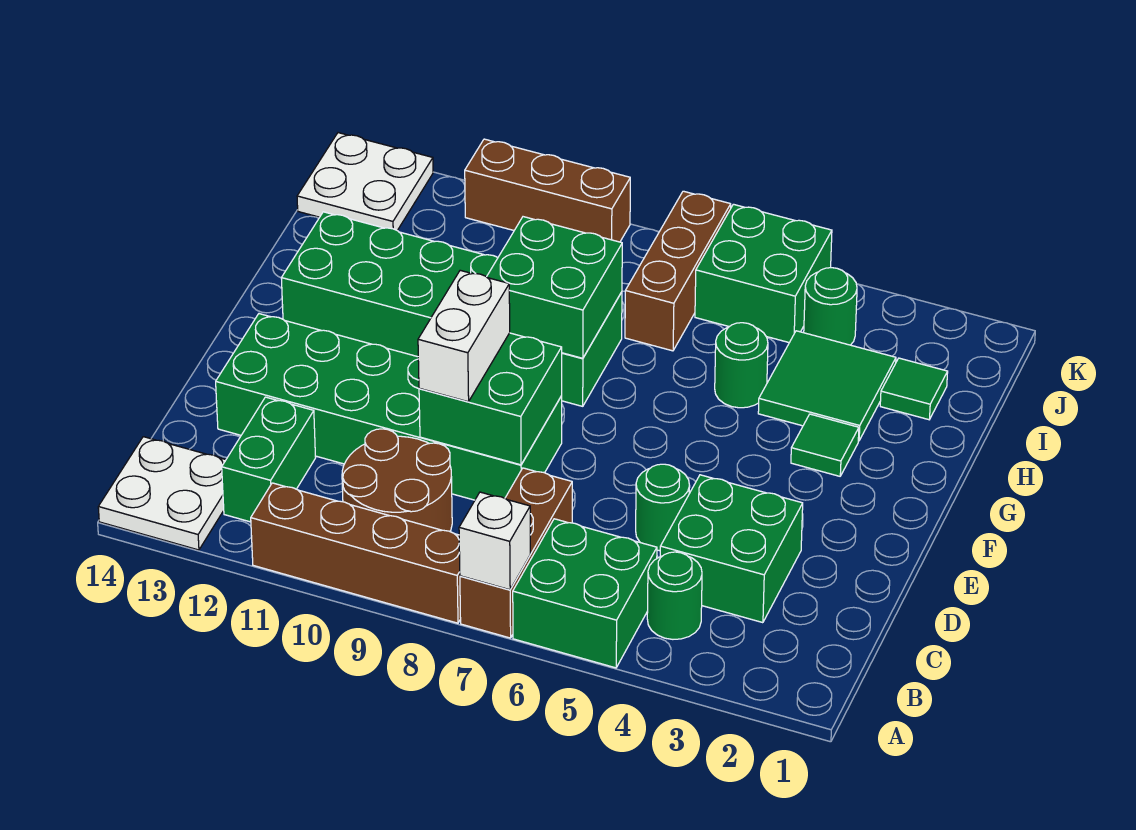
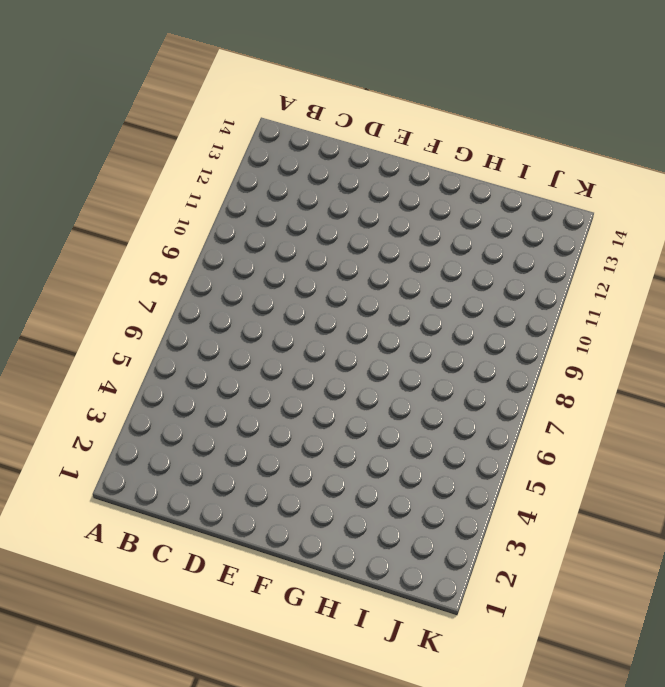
none -> green 2x2 brick [513,519,657,668]
none -> brown 1x3 brick [460,468,572,638]
none -> brown 1x4 brick [251,483,461,623]

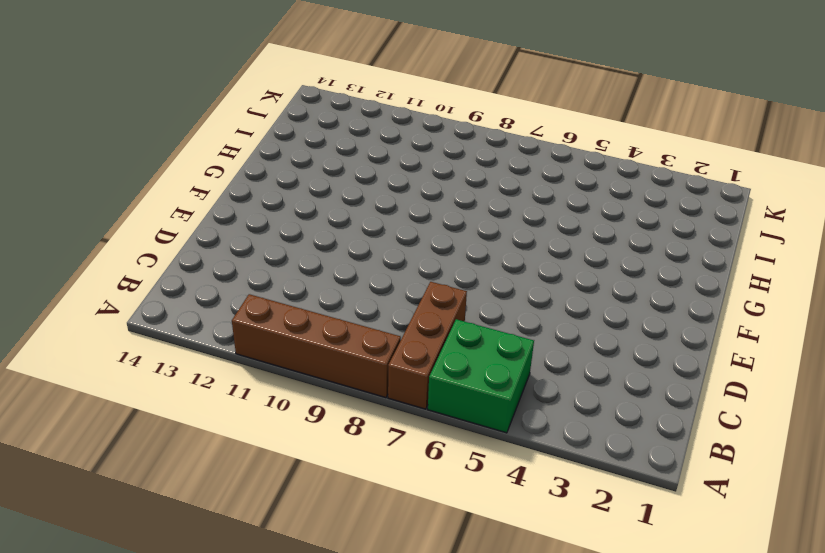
none -> white 2x2 plate [98,437,226,550]
none -> green 1x1 round brick [647,552,702,639]
none -> brown 2x2 round brick [342,429,452,531]

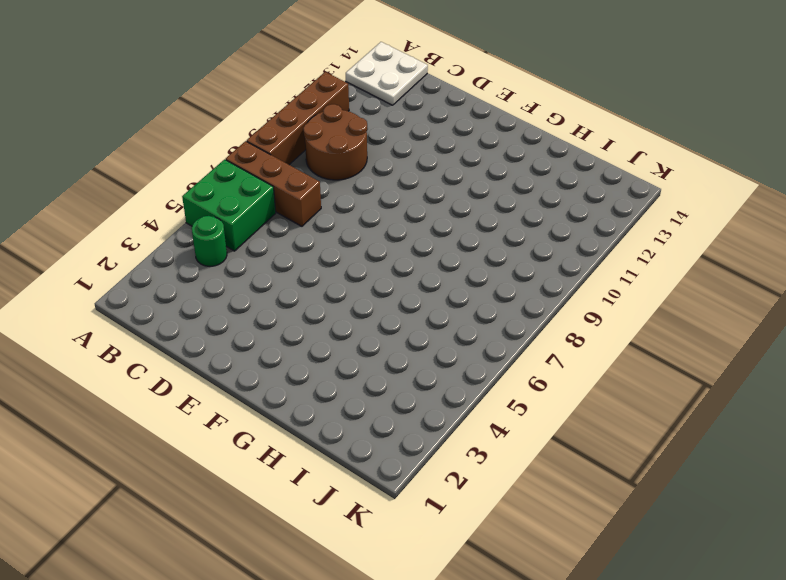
none -> green 1x2 brick [222,397,316,522]
none -> green 2x2 brick [660,475,803,623]
none -> green 1x1 round brick [636,464,690,551]

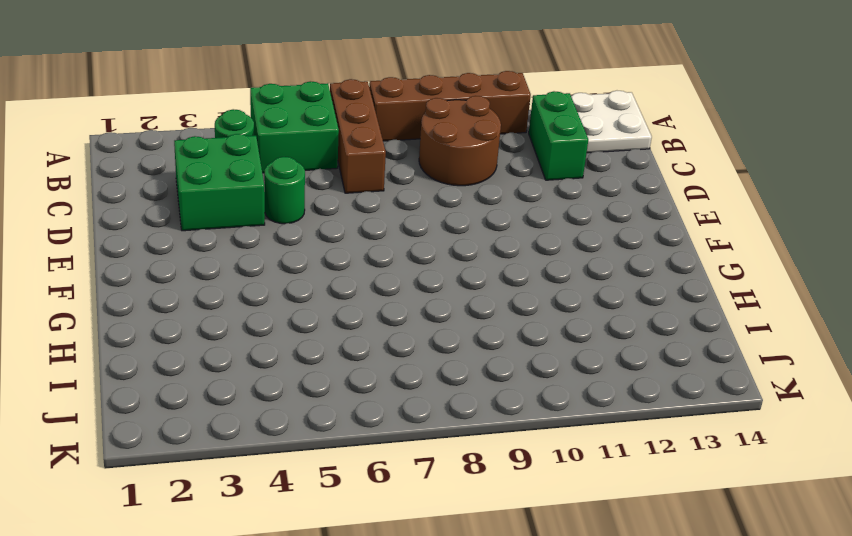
none -> green 2x6 brick [216,314,562,500]
none -> green 1x1 tile [791,414,859,476]
none -> green 2x6 brick [281,212,622,406]

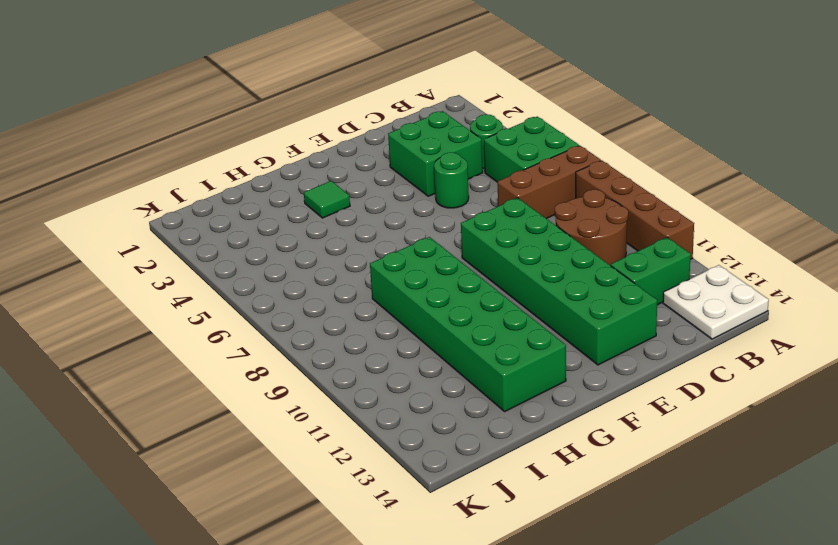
none -> green 2x2 tile [758,331,896,441]
none -> green 1x1 round brick [715,323,768,408]
none -> green 1x1 tile [880,358,948,420]

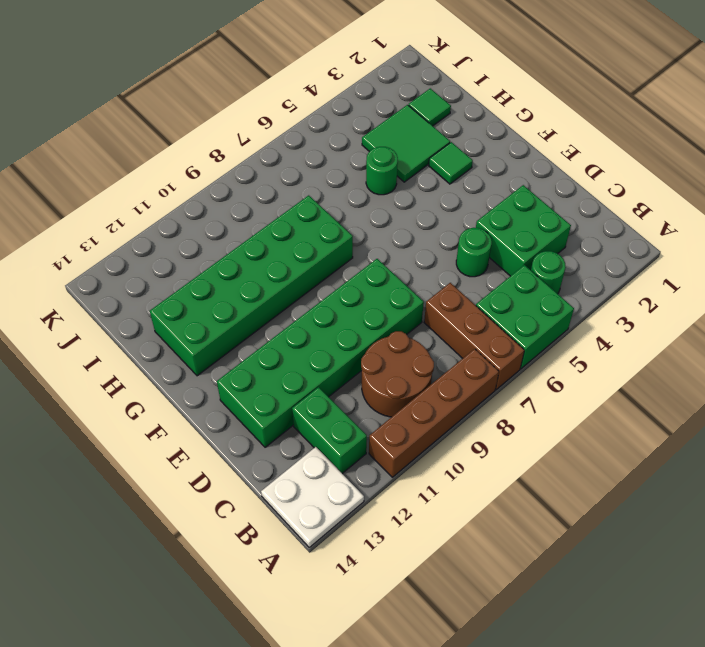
none -> brown 1x3 brick [625,191,731,351]
none -> green 1x1 round brick [804,268,857,345]
none -> green 2x2 brick [695,204,832,343]

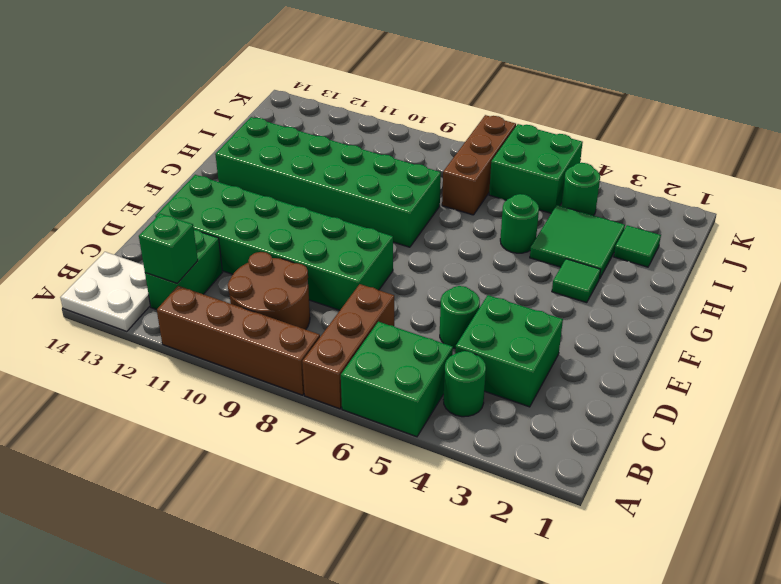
green 1x1 brick [139,214,198,283] -> none
none -> white 2x2 plate [297,133,433,230]
none -> brown 1x3 brick [465,139,630,242]
none -> white 1x1 brick [459,492,530,590]

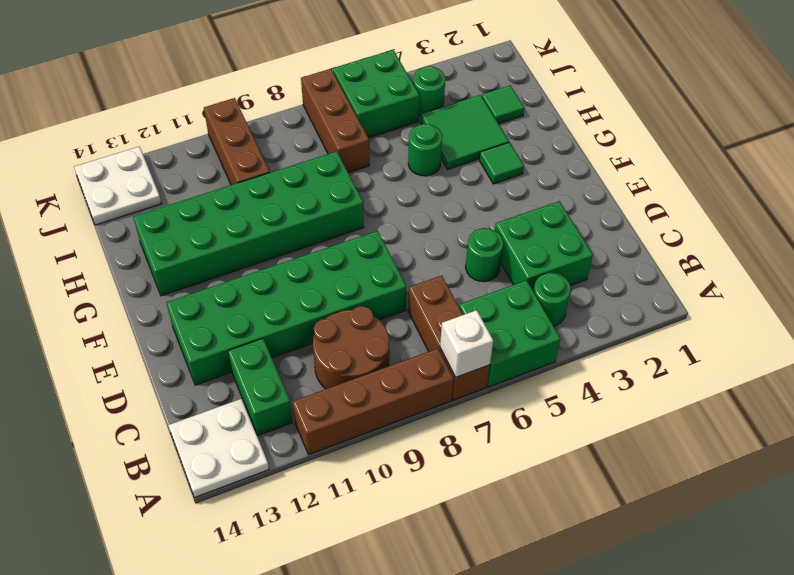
brown 1x3 brick [204,98,270,185] -> brown 1x3 brick turned to [465,139,630,242]
none -> green 2x2 brick [419,333,562,465]
none -> green 2x2 brick [487,217,622,358]
none -> white 1x2 brick [418,270,510,402]

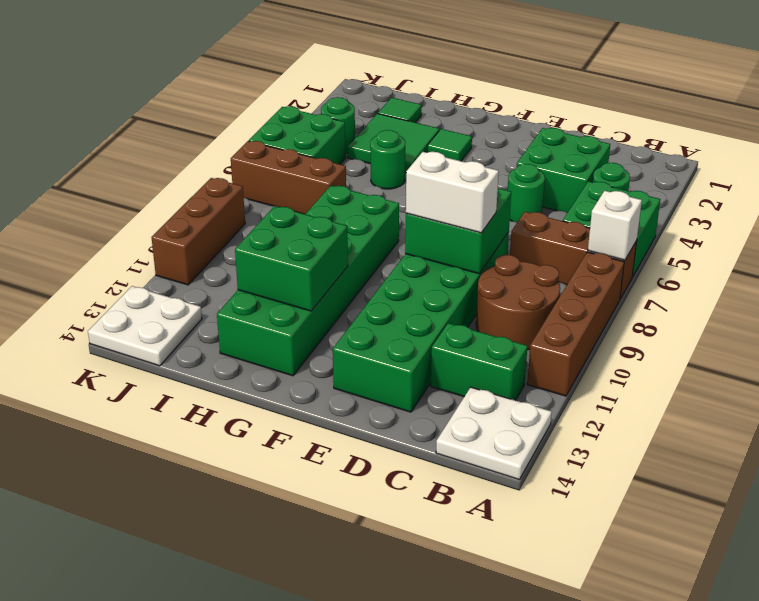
green 2x2 brick [235,206,348,311] -> green 2x2 brick moved to [487,217,622,358]

